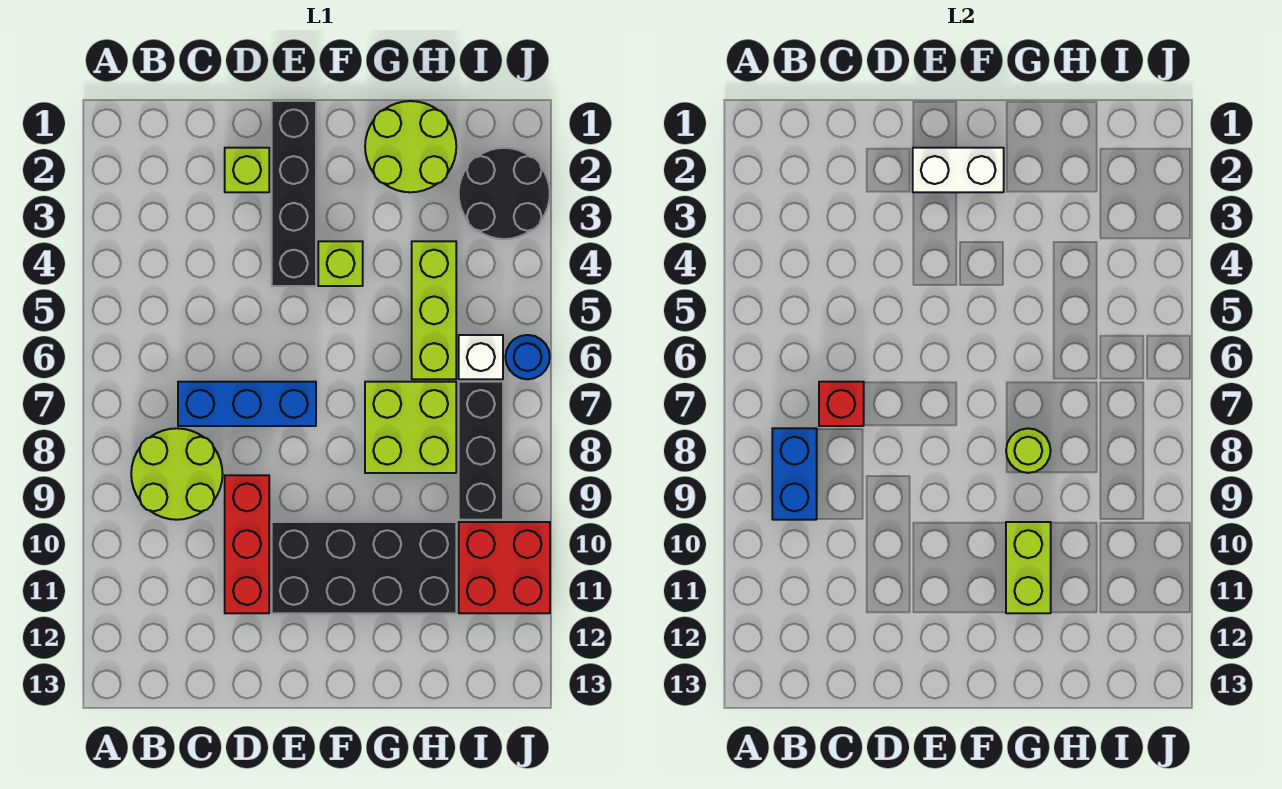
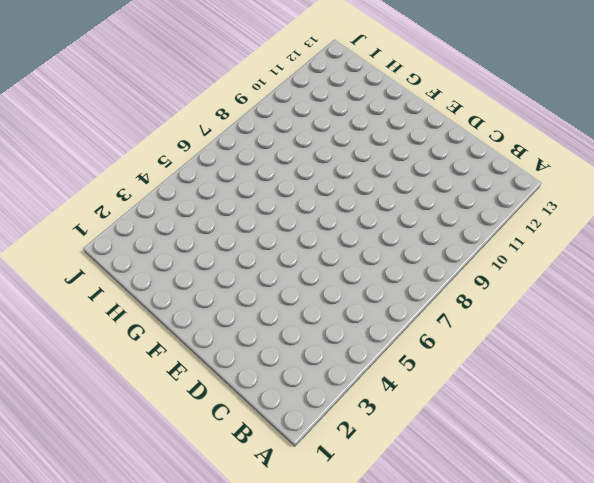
none -> lime 2x2 round brick [131,428,222,520]
none -> blue 1x3 brick [178,382,316,426]
none -> lime 1x1 brick [225,148,269,192]

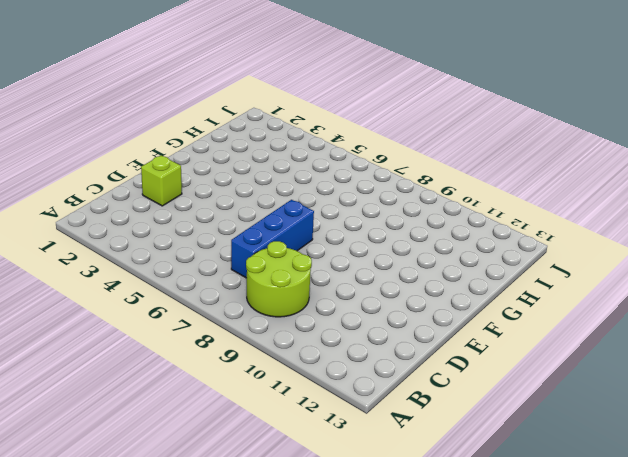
none -> red 1x3 brick [225,475,269,613]
none -> black 1x4 brick [272,101,316,286]
none -> black 2x4 brick [272,522,456,613]

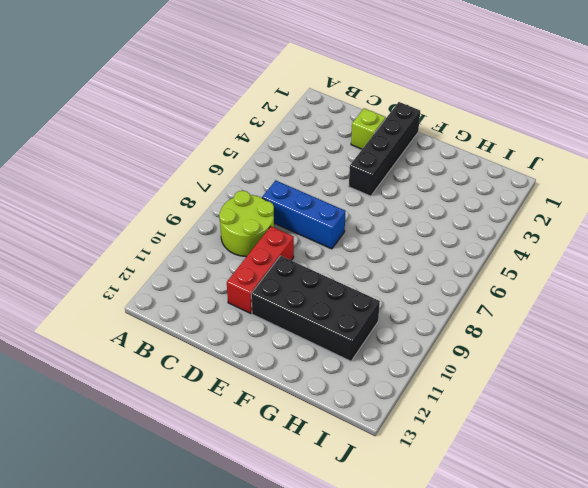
none -> lime 1x1 brick [318,241,363,286]
none -> lime 2x2 round brick [365,101,456,192]
none -> lime 2x2 brick [365,382,456,473]

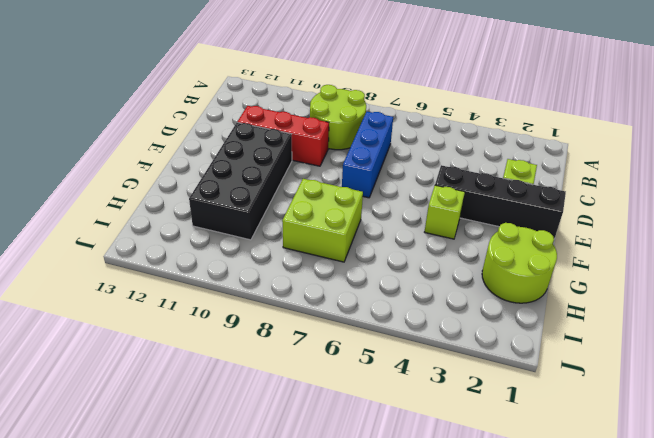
none -> lime 1x3 brick [412,241,456,379]
none -> black 2x2 round brick [459,148,550,239]
none -> white 1x1 brick [459,335,503,379]

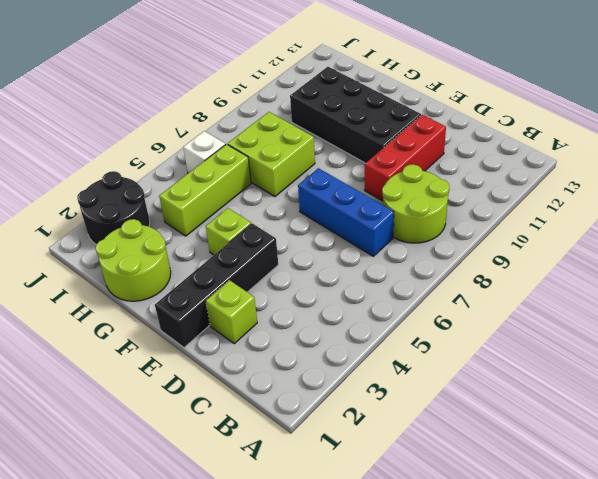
none -> black 1x3 brick [459,382,503,520]
none -> red 2x2 brick [459,522,550,613]
none -> blue 1x1 round brick [505,335,550,379]

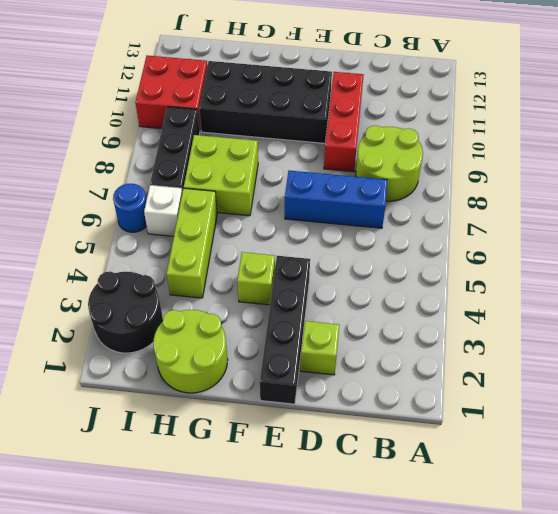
none -> blue 1x2 brick [772,428,817,520]
none -> red 1x1 brick [819,382,864,426]
none -> white 1x2 brick [913,148,1004,192]

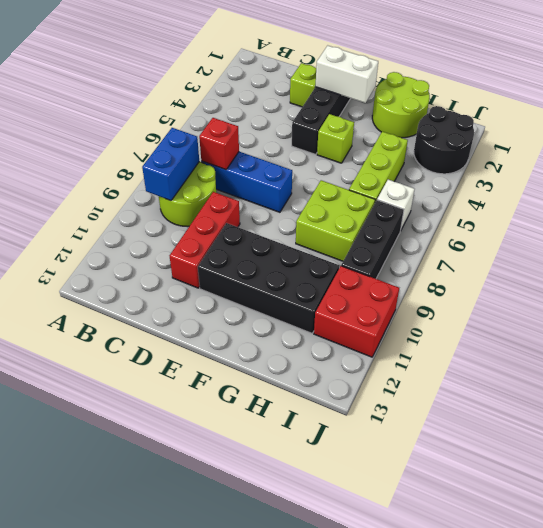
none -> blue 1x1 round brick [505,335,550,379]
none -> lime 1x1 round brick [1006,428,1051,473]
none -> lime 1x2 brick [1006,522,1051,613]

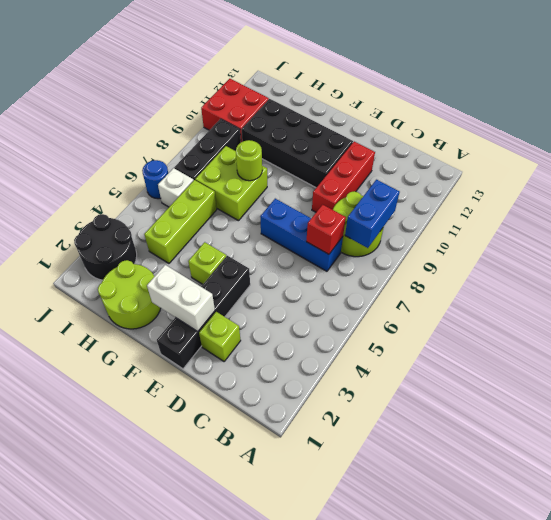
none -> lime 1x2 brick [1006,522,1051,613]

